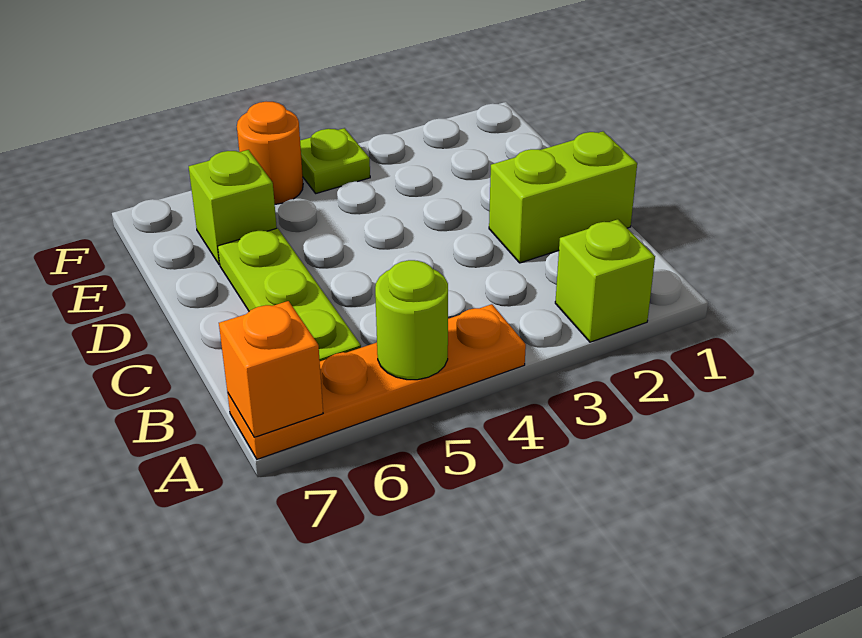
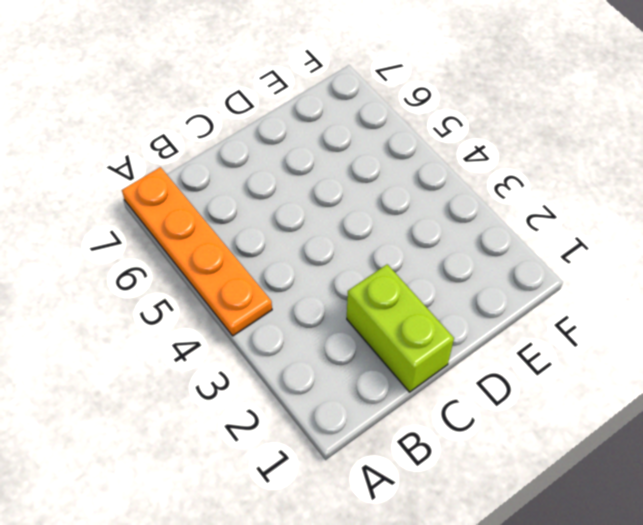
none -> lime 1x1 brick [555,219,655,342]
none -> lime 1x3 plate [218,228,361,361]

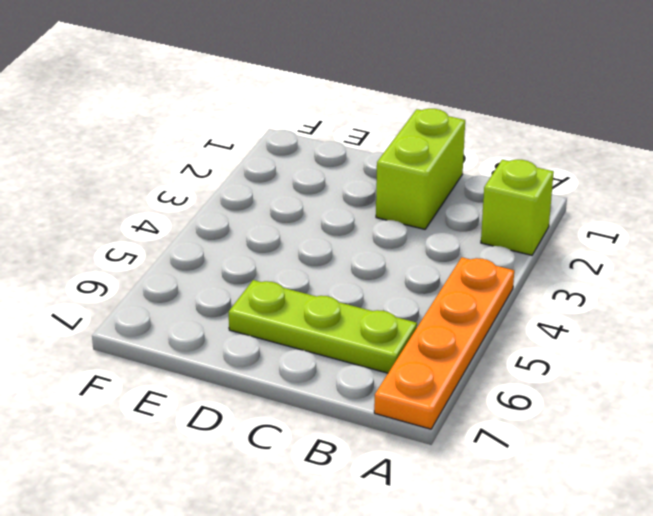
none -> lime 1x1 brick [189,150,277,265]
none -> lime 1x1 plate [300,128,370,193]

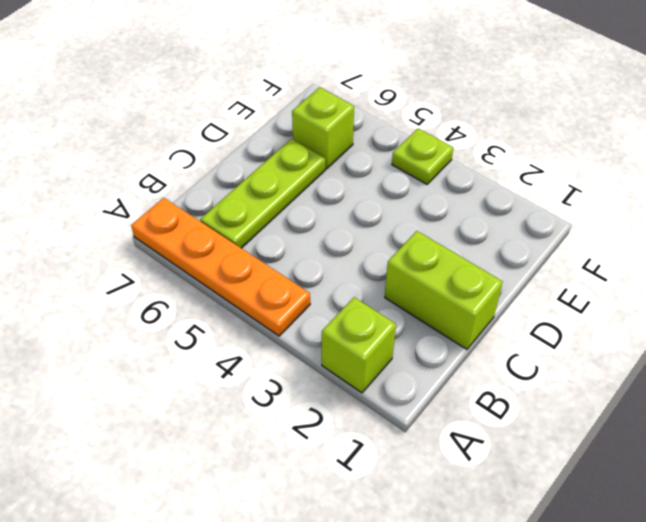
none -> orange 1x1 round brick [237,102,303,204]
none -> lime 1x1 round brick [375,260,448,380]

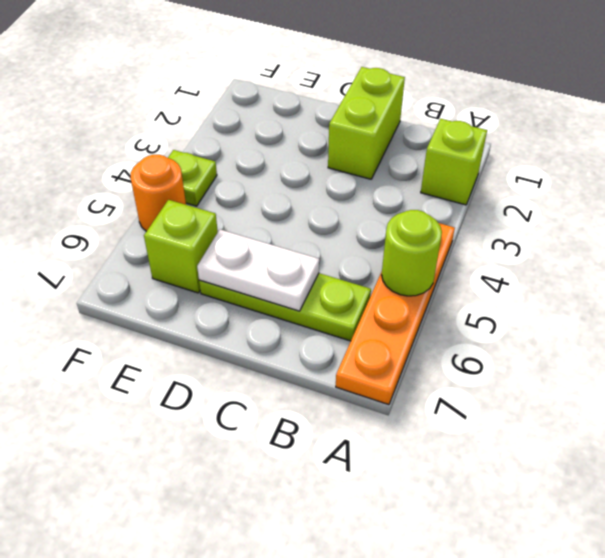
white 1x2 plate [197,230,319,311] -> none
none -> orange 1x1 brick [219,301,323,437]

